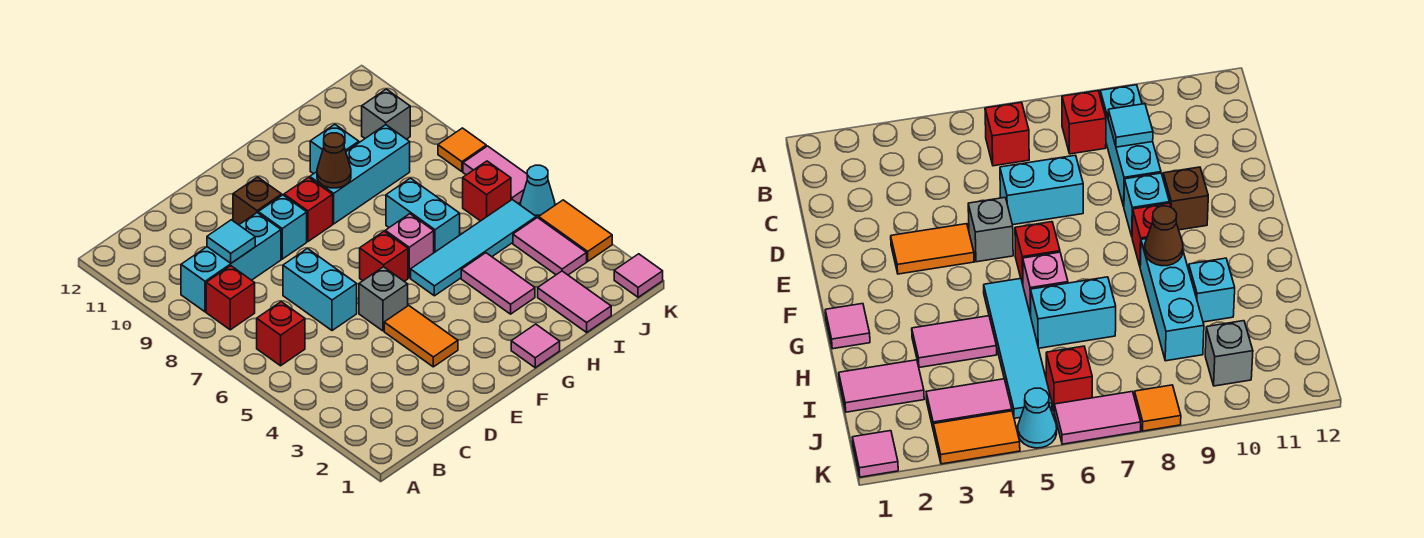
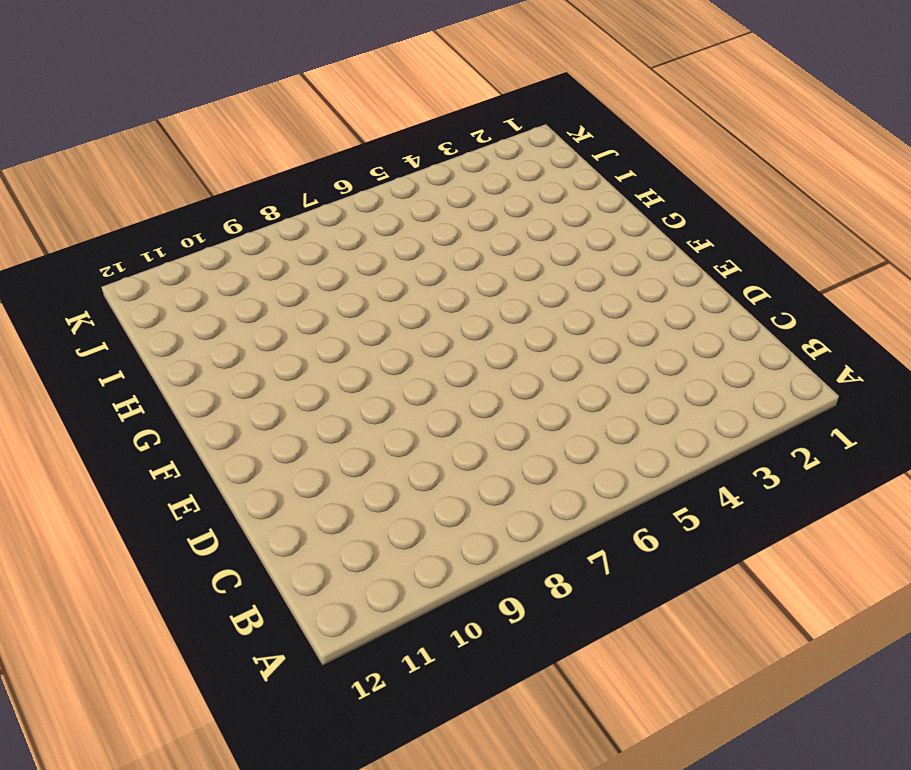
none -> red 1x1 brick [257,302,305,366]
none -> red 1x1 brick [206,266,255,330]
none -> cyan 1x3 brick [181,213,281,312]

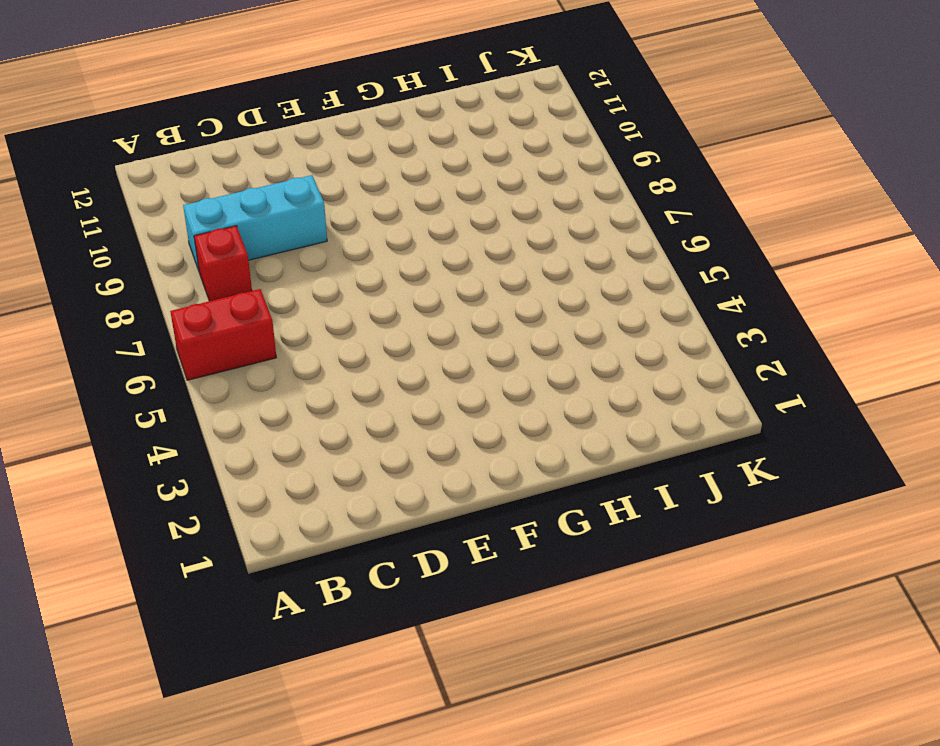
red 1x2 brick [170,289,277,380] -> red 1x1 brick [257,302,305,366]
none -> cyan 1x2 brick [283,249,357,331]
none -> orange 1x2 tile [384,305,458,367]
none -> grey 1x1 brick [359,267,408,331]

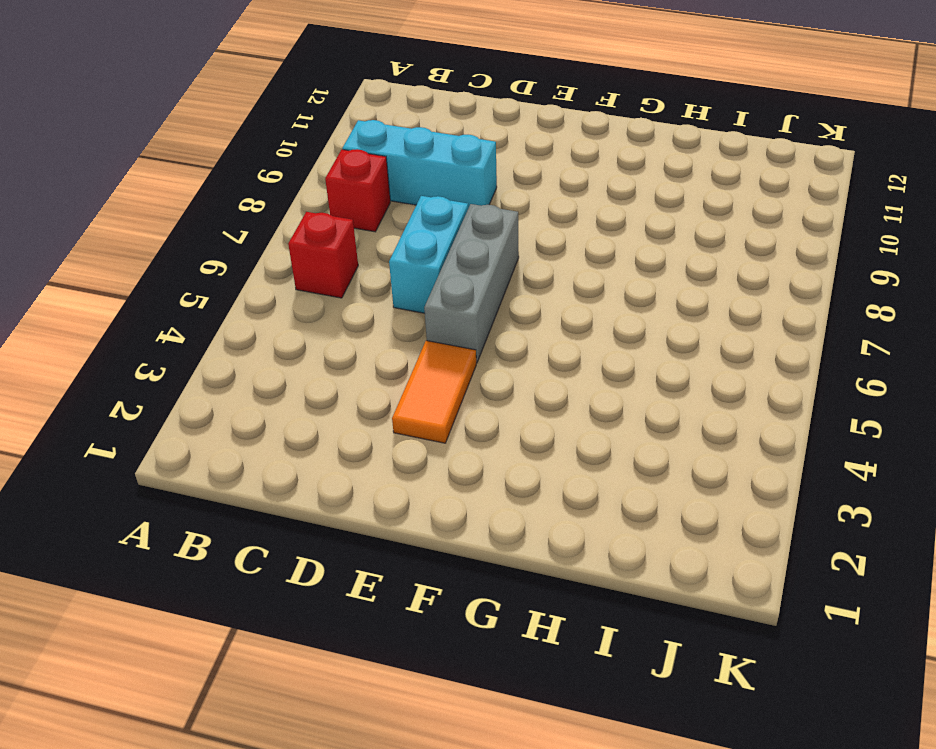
grey 1x3 brick [424,204,519,363] -> grey 1x1 brick [359,267,408,331]
none -> cyan 1x1 brick [258,195,307,259]
none -> brown 1x1 brick [233,177,282,225]
none -> red 1x1 brick [360,231,408,281]

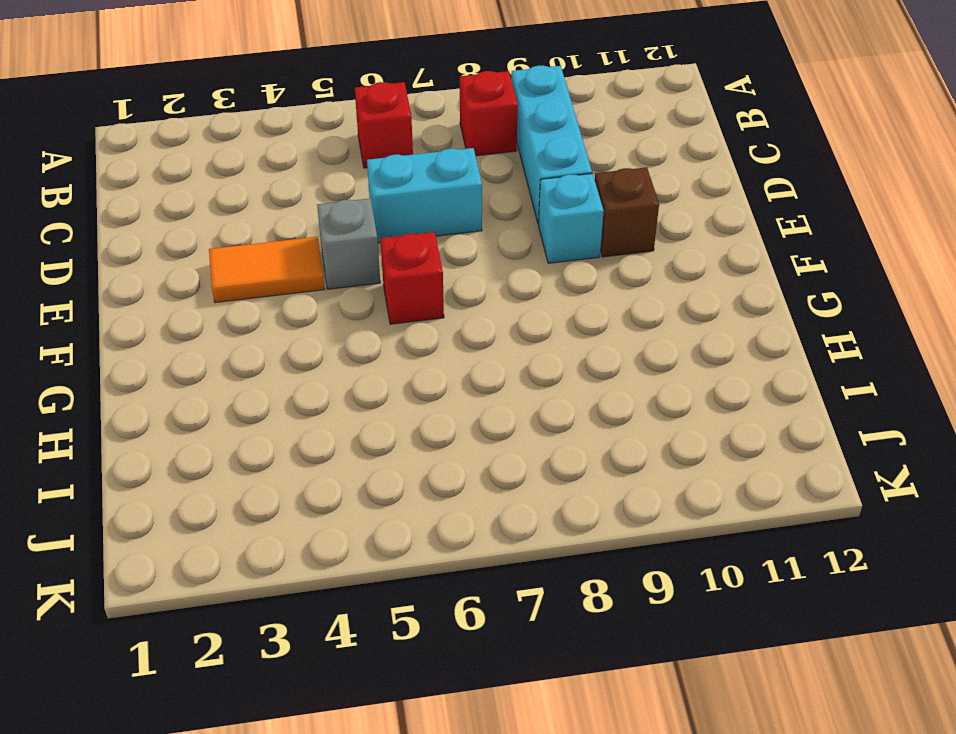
none -> red 1x1 brick [284,177,333,241]
none -> pink 1x1 tile [511,324,560,368]
none -> cyan 1x4 tile [411,200,536,296]

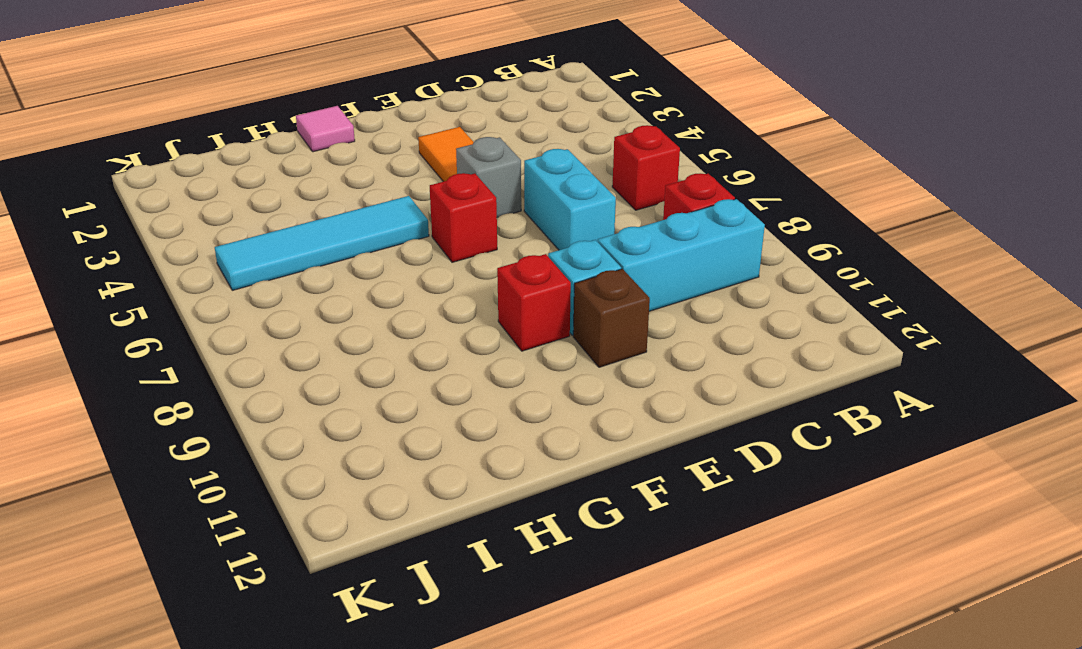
none -> pink 1x1 brick [385,214,434,278]
none -> cyan 1x3 brick [310,125,410,224]
none -> pink 1x2 tile [461,253,535,314]

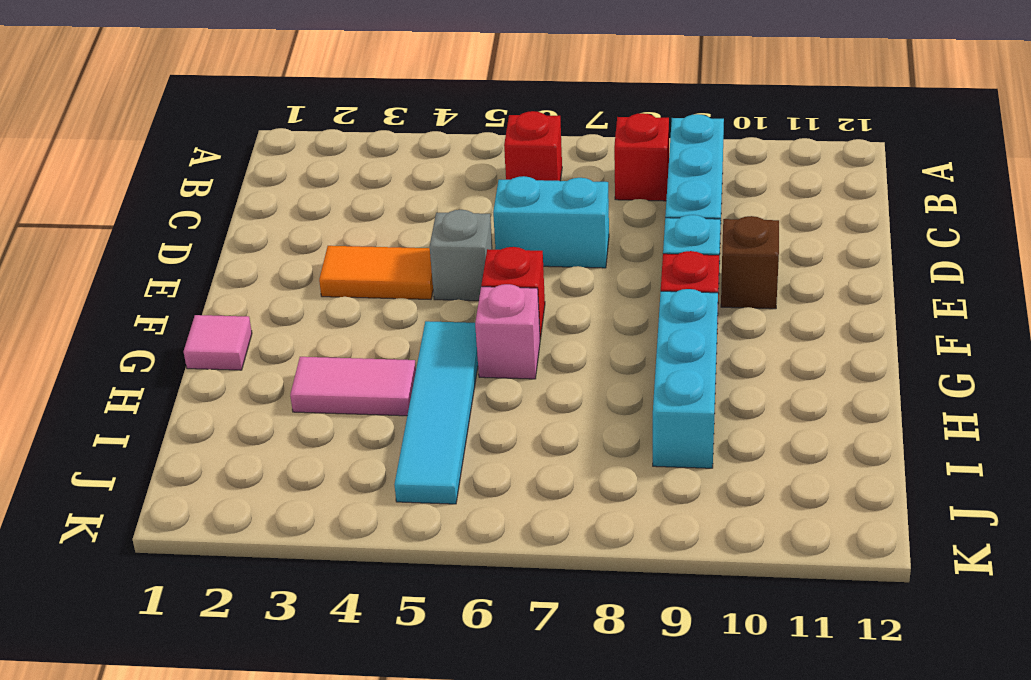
none -> cyan 1x2 brick [386,178,460,253]
none -> cyan 1x1 brick [310,124,359,174]
none -> pink 1x2 tile [538,271,611,332]

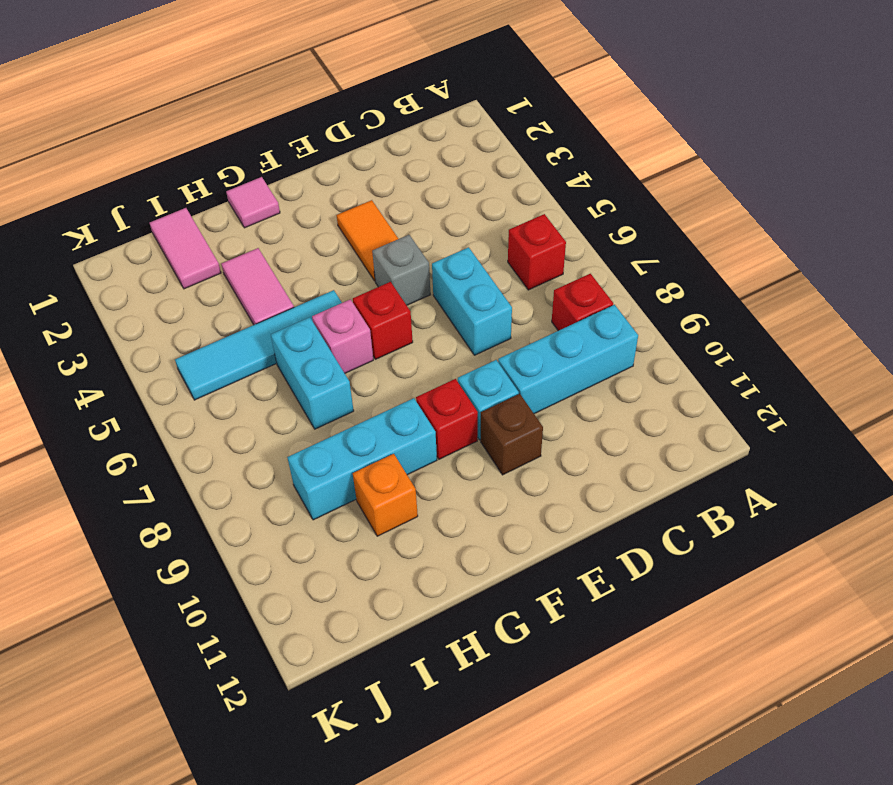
orange 1x1 brick [353,454,418,536] -> cyan 1x1 brick [310,124,359,174]
none -> pink 1x2 tile [513,218,587,275]
none -> red 1x1 brick [463,161,511,221]
none -> grey 1x1 brick [362,89,410,139]

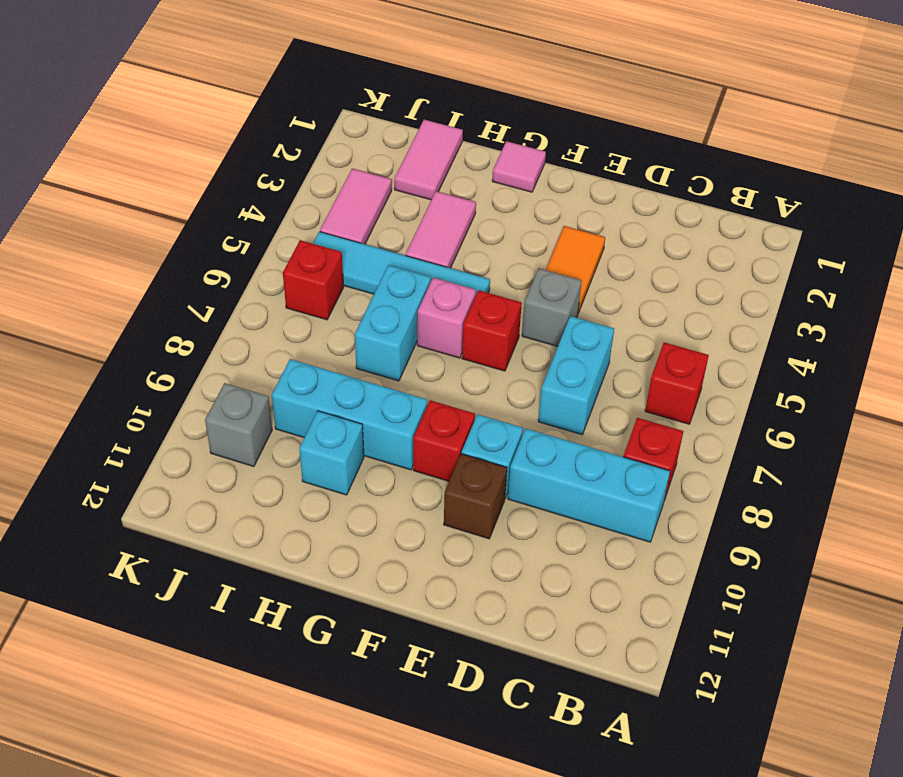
none -> pink 1x1 tile [614,254,663,297]
none -> orange 1x2 tile [539,200,612,261]
none -> cyan 1x1 cone [521,165,555,218]

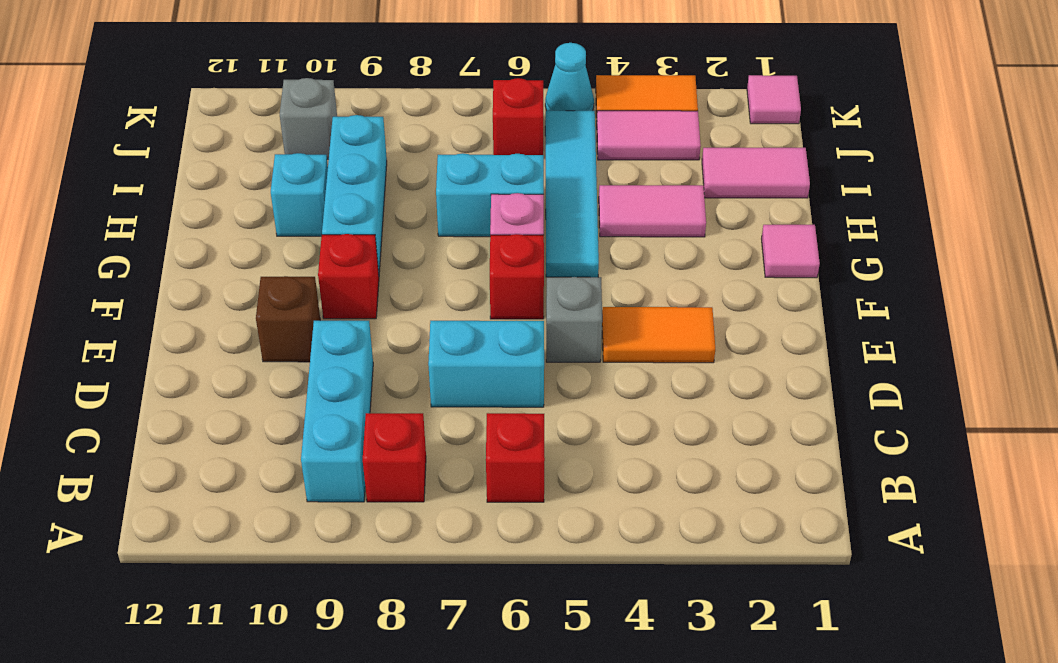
none -> cyan 1x1 brick [258,195,307,259]
none -> pink 1x2 tile [463,146,527,203]
none -> orange 1x1 tile [438,128,486,172]

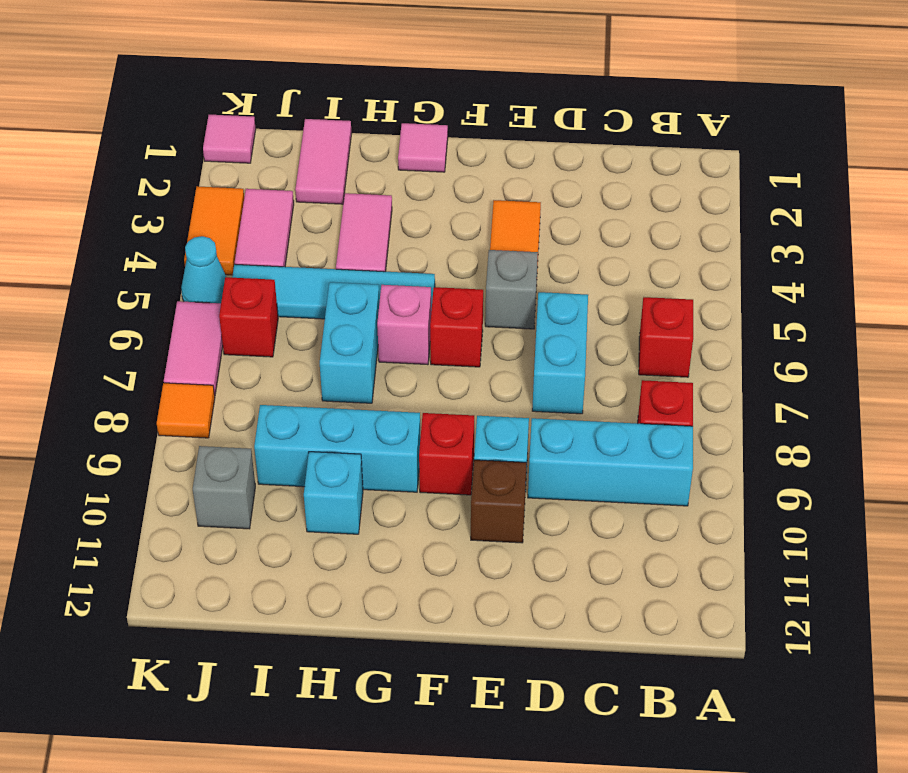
none -> cyan 1x1 tile [207,220,255,263]
none -> brown 1x1 cone [317,133,351,188]

